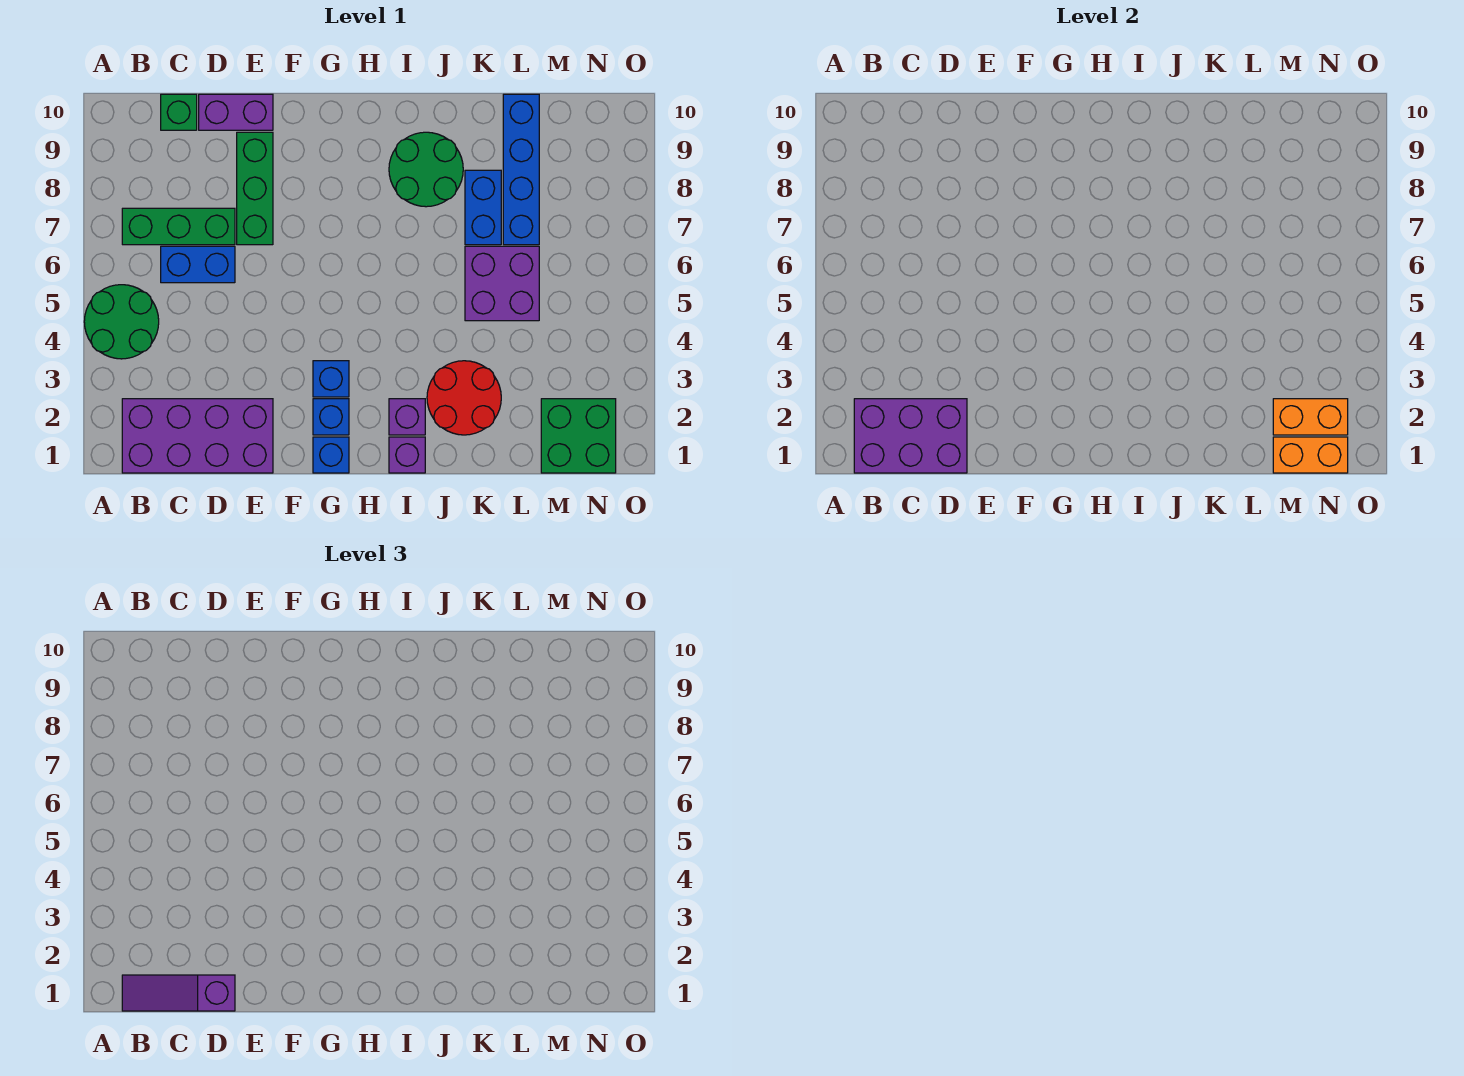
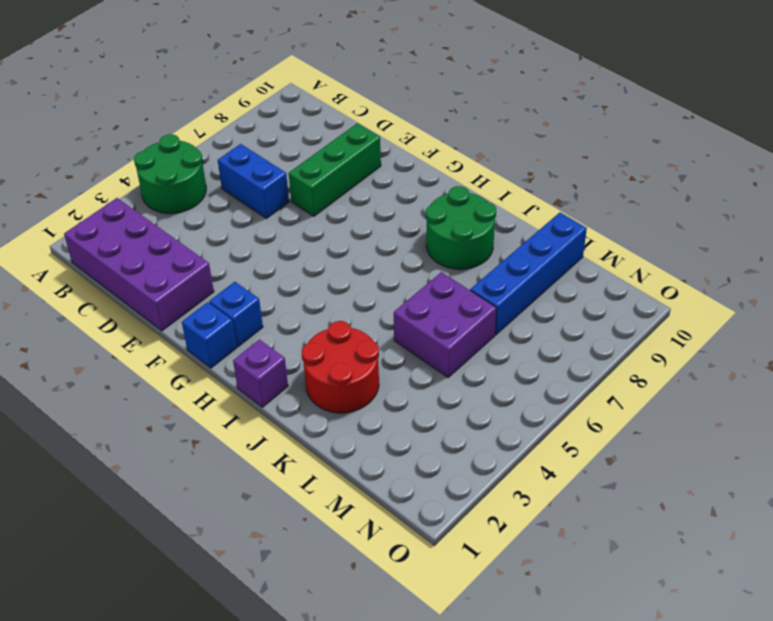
none -> green 1x3 brick [122,208,235,245]
none -> green 1x1 brick [161,94,197,130]
none -> purple 1x2 brick [199,94,273,130]

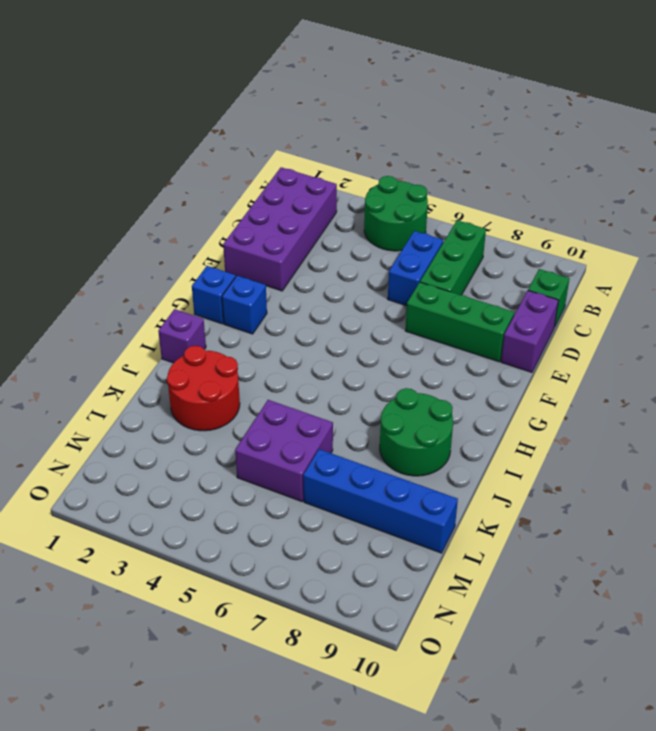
none -> blue 1x1 brick [313,361,349,397]
none -> purple 1x1 brick [389,399,425,435]
none -> blue 1x2 brick [465,170,501,245]

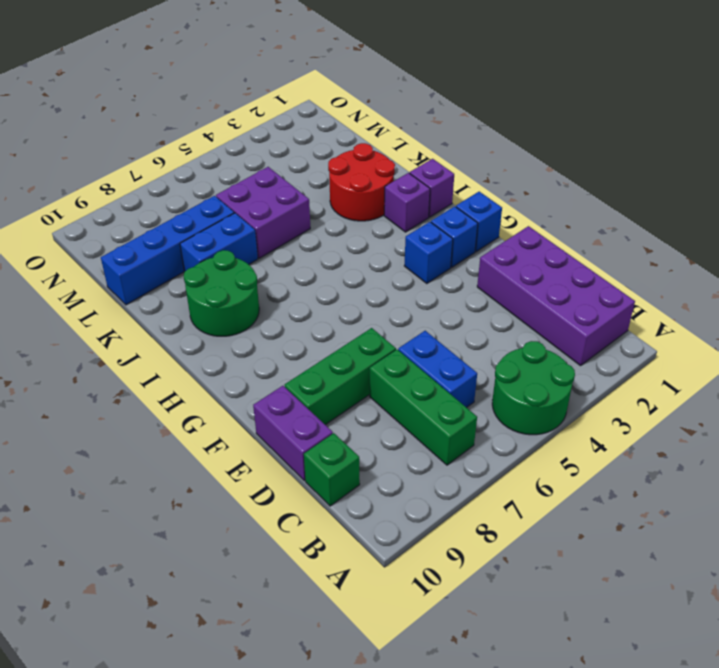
none -> green 2x2 brick [541,399,616,473]
none -> purple 2x3 brick [854,399,967,473]
none -> orange 1x2 brick [1273,437,1348,473]

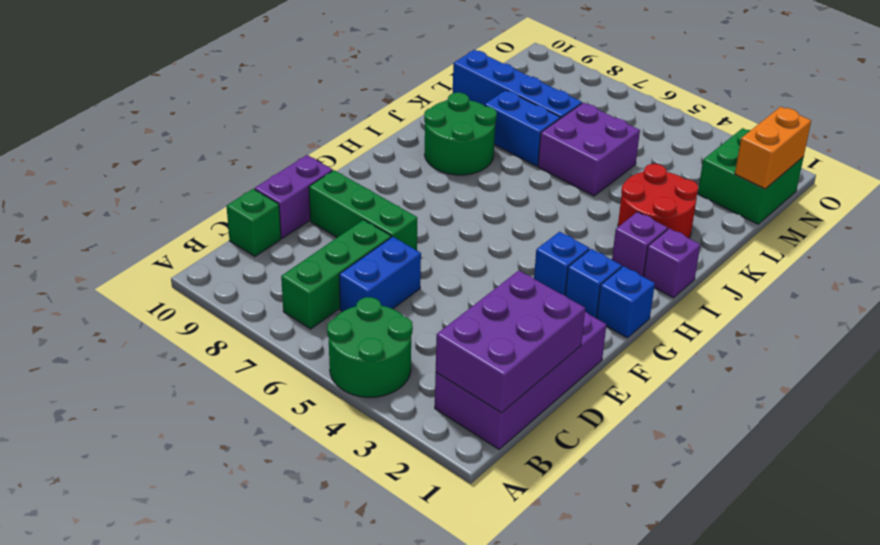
none -> orange 1x2 brick [1273,399,1348,435]
none -> purple 1x3 slope [122,975,235,1011]

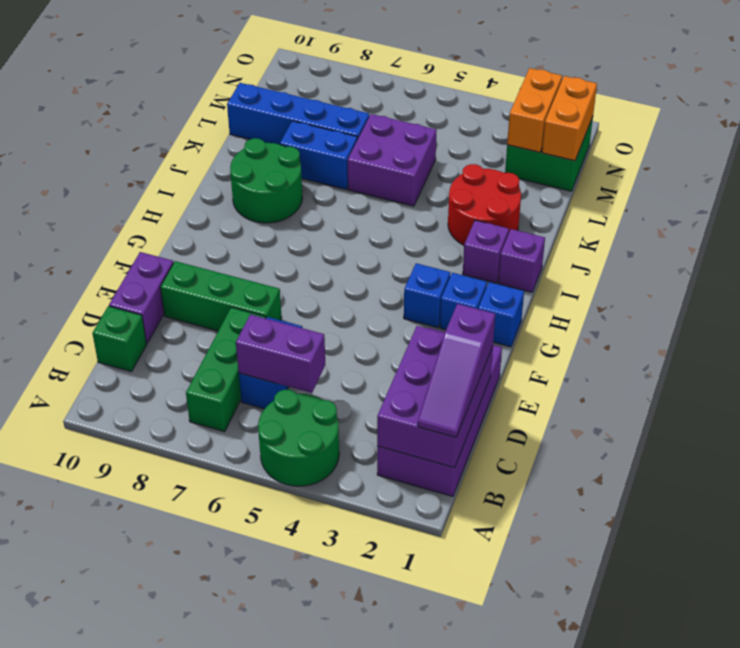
purple 1x2 brick [236,314,325,393] -> none

